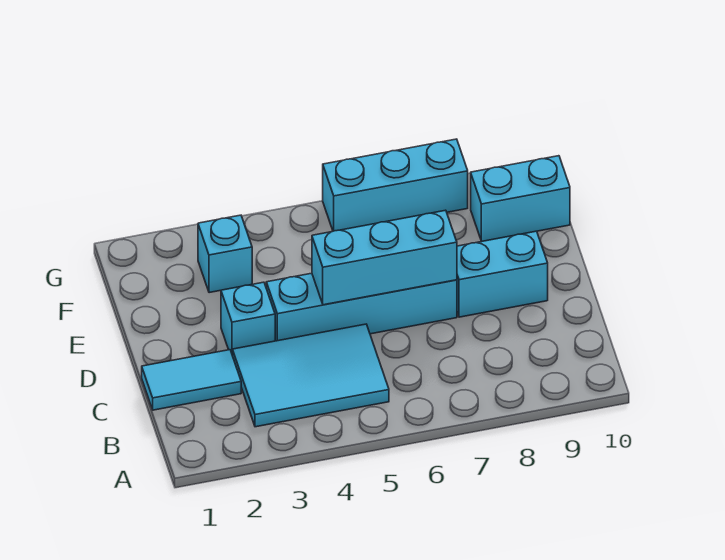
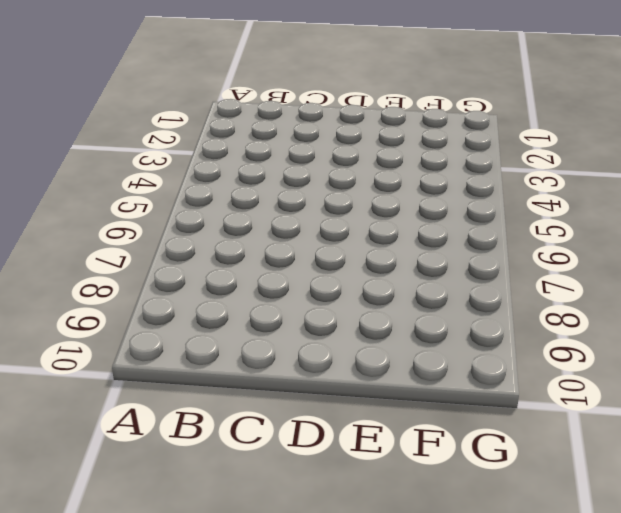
none -> cyan 2x3 tile [233,324,389,427]
none -> cyan 1x2 tile [142,350,241,410]

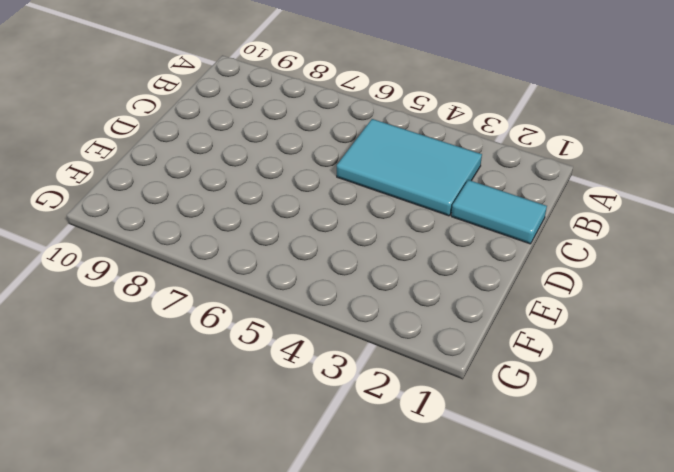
none -> cyan 1x1 brick [221,282,275,356]
none -> cyan 1x4 brick [266,273,457,341]

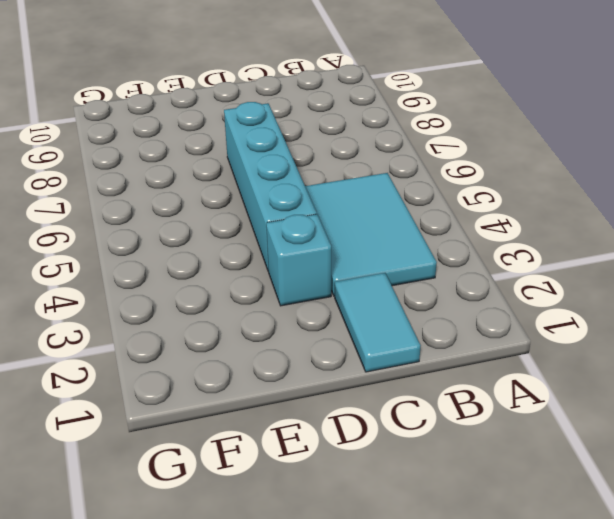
none -> cyan 1x2 brick [457,231,548,317]
none -> cyan 1x1 brick [198,215,252,293]

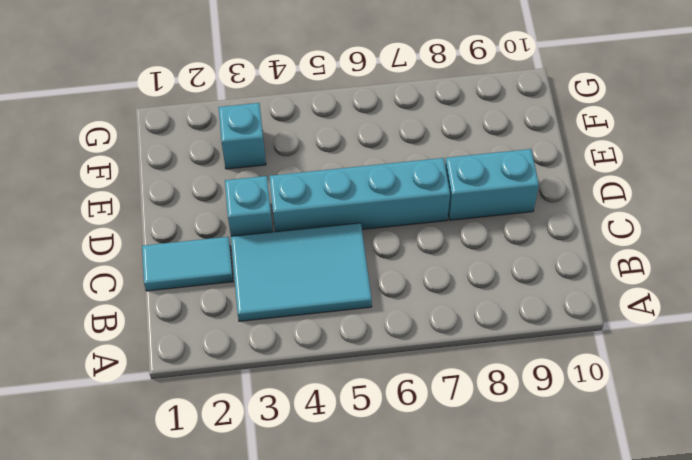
none -> cyan 1x2 brick [471,156,570,242]
none -> cyan 1x3 brick [323,139,468,231]

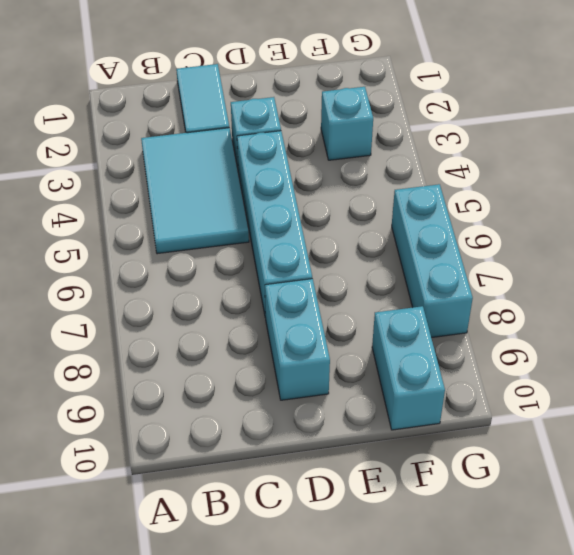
none -> cyan 1x3 brick [312,210,457,305]

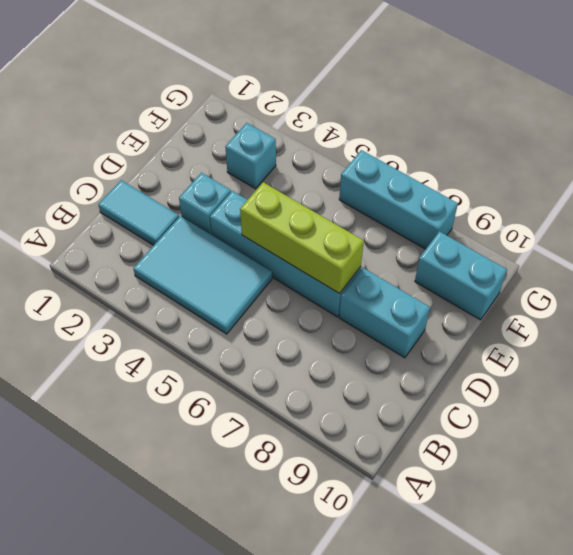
lime 1x3 brick [240,182,364,294] -> cyan 1x3 brick [312,210,457,305]

